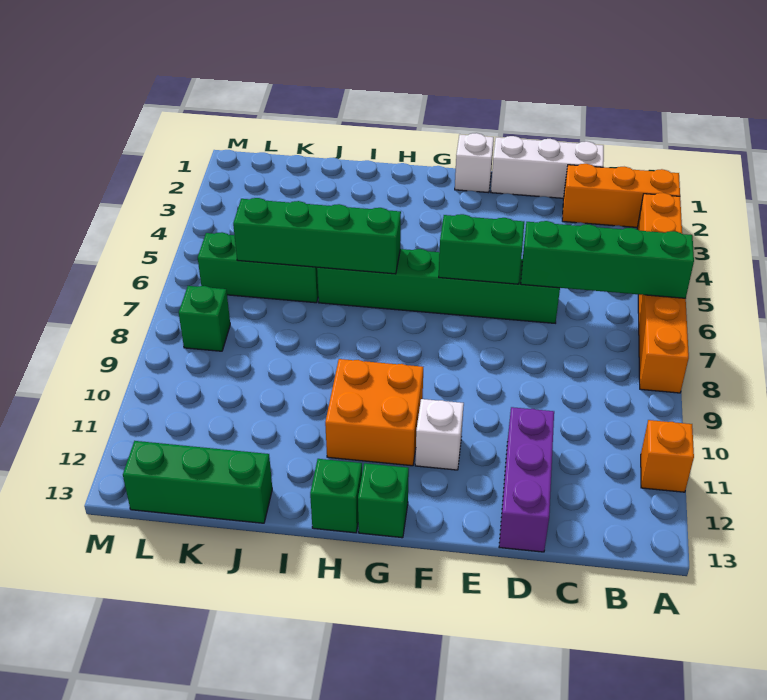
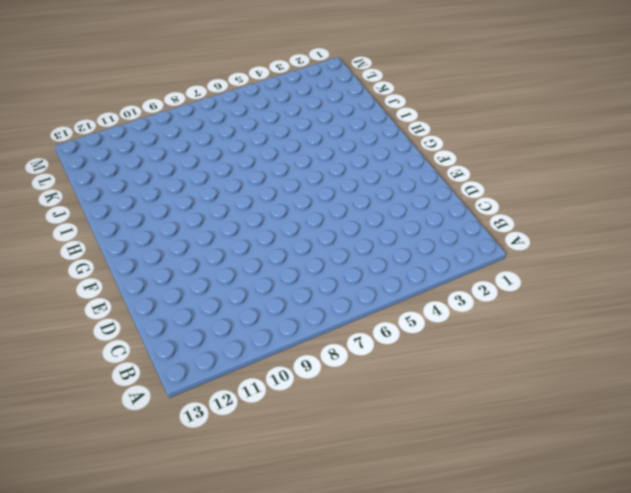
none -> orange 1x3 brick [562,164,680,227]
none -> orange 1x6 brick [637,193,689,393]
none -> orange 1x1 brick [641,420,694,492]

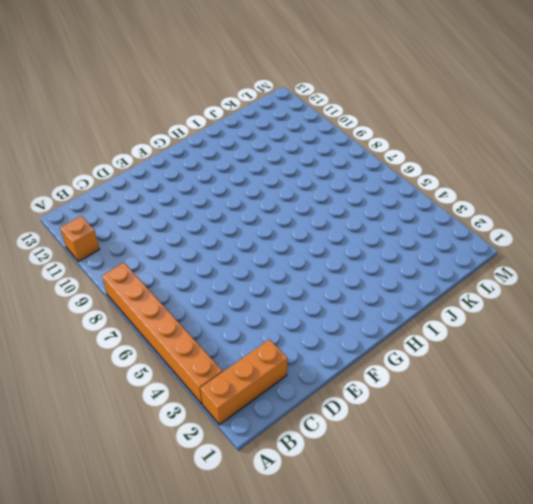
none -> white 1x3 brick [491,136,604,198]
none -> green 1x6 brick [317,249,560,323]
none -> purple 1x3 brick [499,407,554,552]

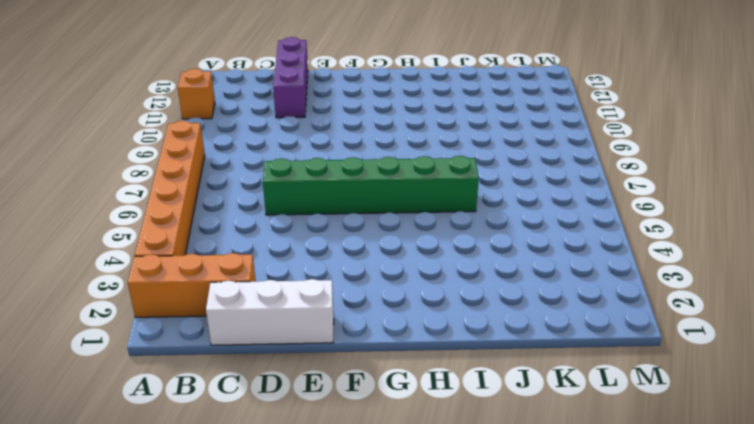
none -> white 1x1 brick [455,133,494,193]
none -> white 1x1 brick [415,399,464,470]
none -> orange 2x2 brick [325,359,423,466]

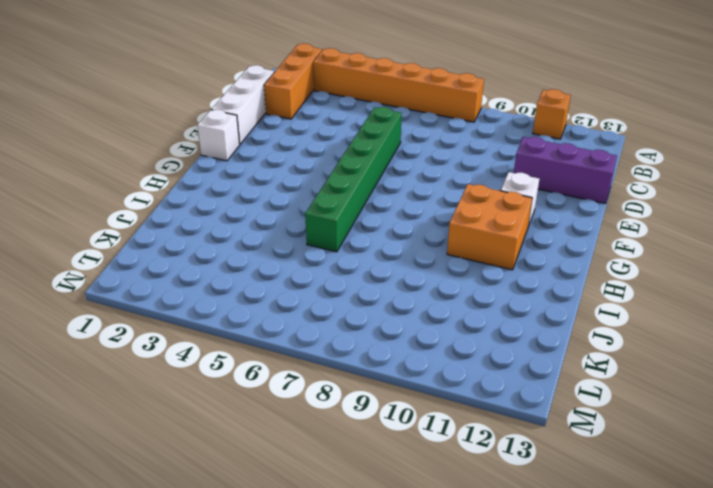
none -> green 1x1 brick [358,463,409,538]
none -> green 1x1 brick [310,459,362,533]
none -> green 1x3 brick [198,232,318,303]

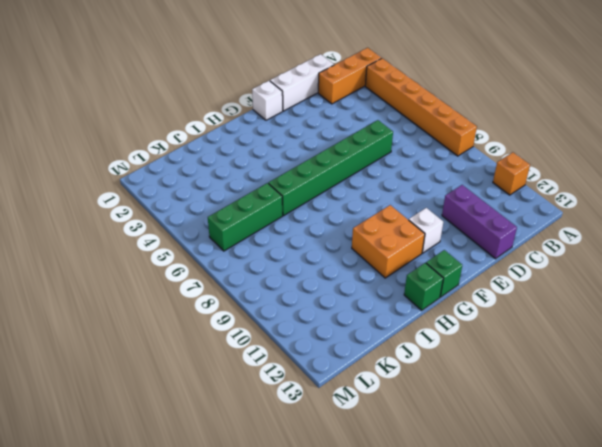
none -> green 1x3 brick [123,441,272,523]
none -> green 1x1 brick [179,286,230,351]
none -> green 1x4 brick [521,221,694,298]

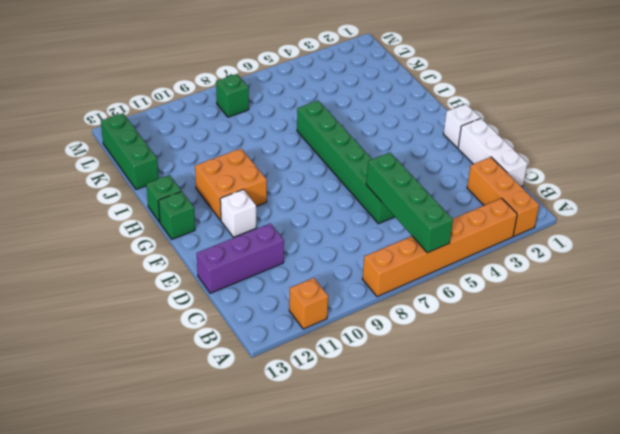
none -> green 1x3 brick [198,232,318,303]
none -> green 1x2 brick [439,214,524,284]
none -> green 1x4 brick [233,198,401,274]

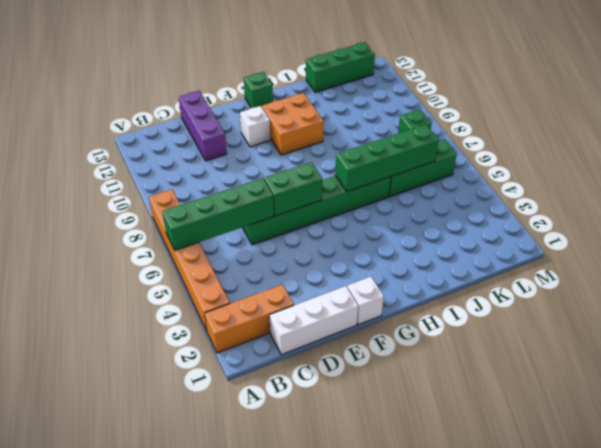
none -> orange 1x1 brick [641,420,694,492]
none -> green 1x1 brick [310,459,362,533]

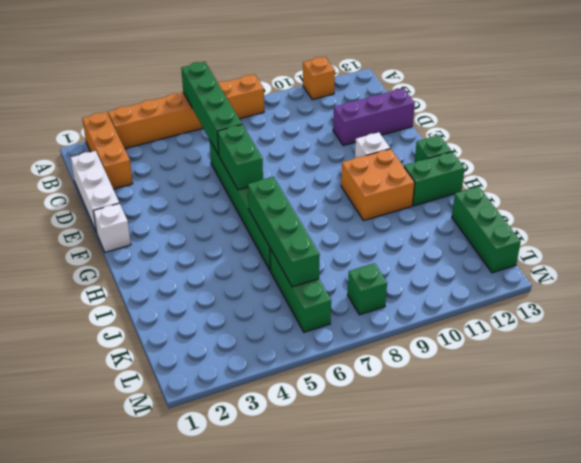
green 1x2 brick [404,152,465,206] -> green 1x1 brick [310,459,362,533]

